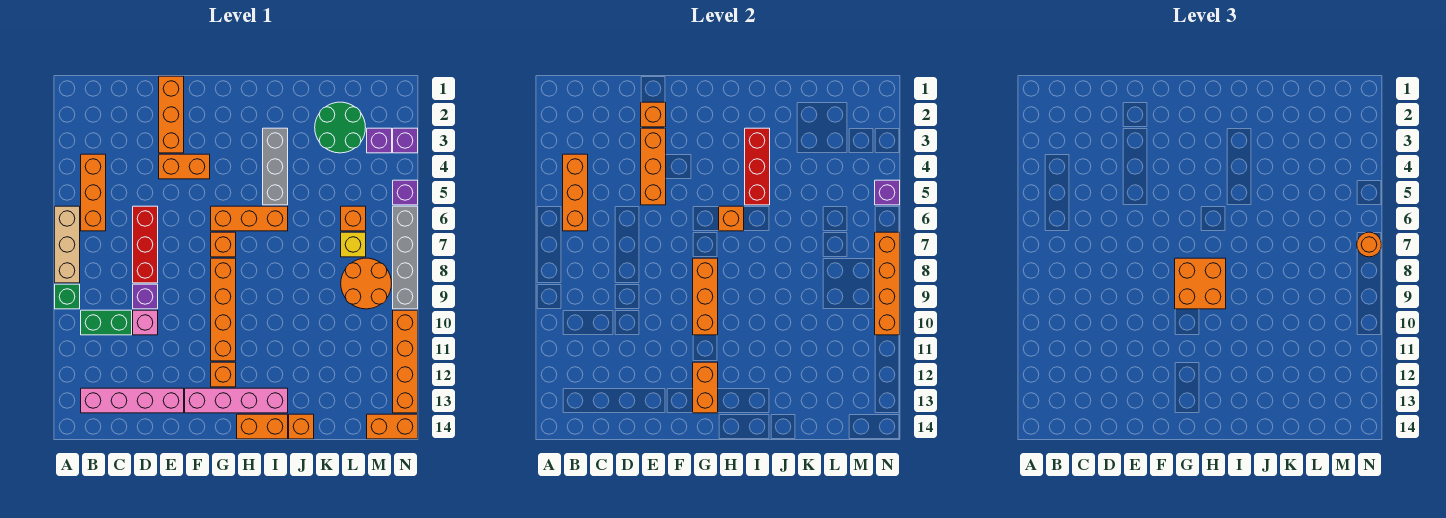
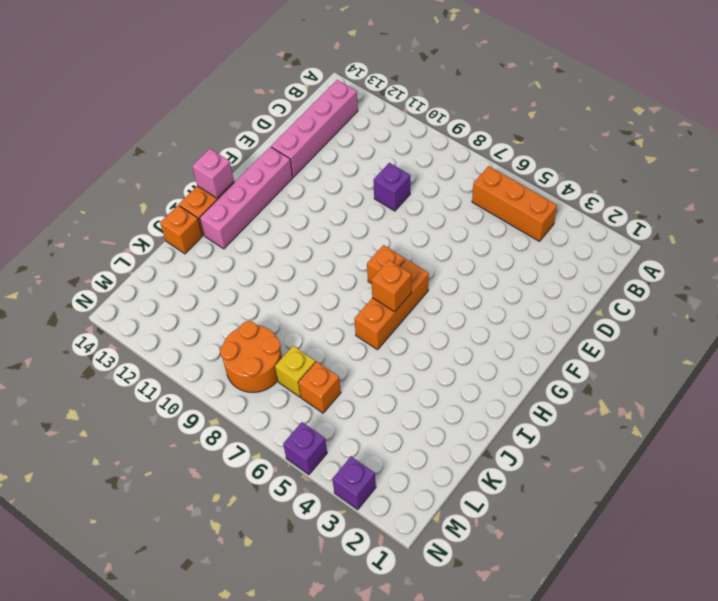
pink 1x1 brick [192,149,234,198] -> pink 1x1 brick moved to [133,310,158,335]
none -> tan 1x3 brick [55,206,80,283]
none -> green 1x1 brick [55,284,80,309]
none -> green 1x2 brick [81,310,132,335]
none -> red 1x3 brick [133,206,158,283]

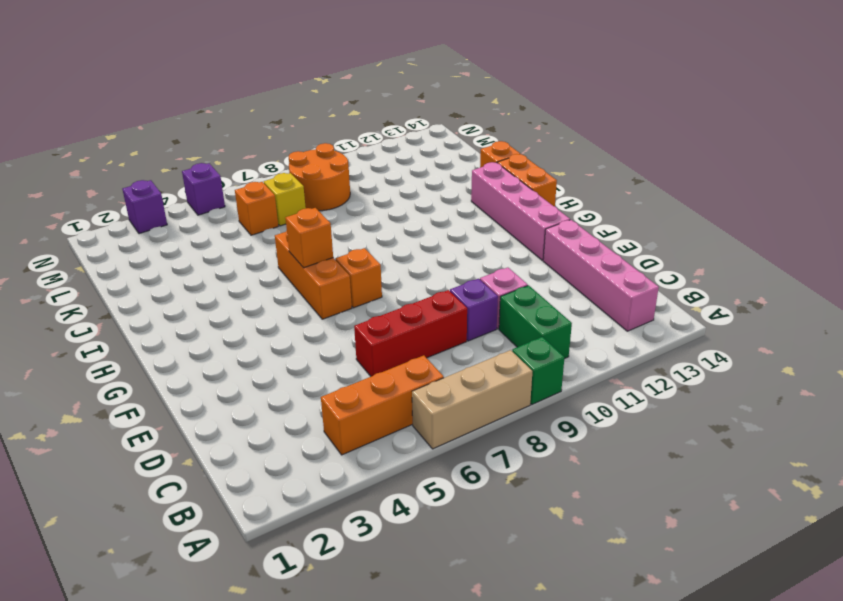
none -> orange 1x3 brick [159,76,184,153]
none -> orange 1x2 brick [159,154,210,179]
none -> orange 1x4 brick [211,258,236,361]
none -> orange 1x1 brick [211,362,236,387]

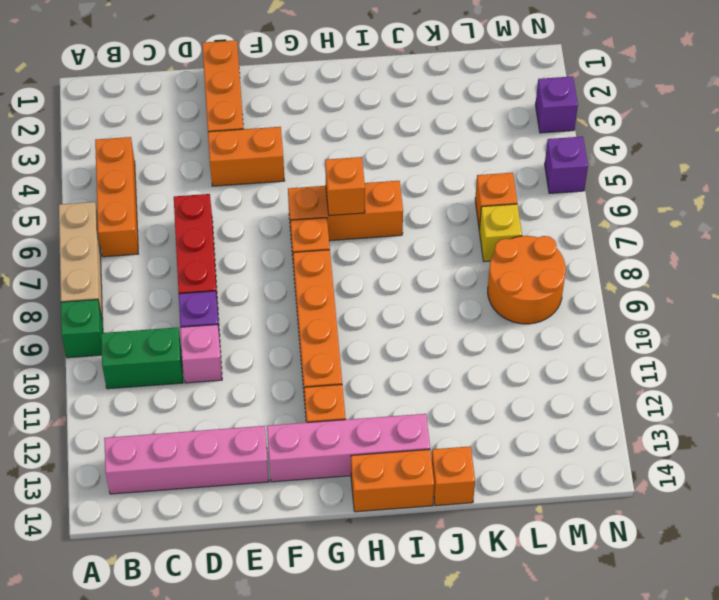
none -> grey 1x3 brick [263,128,288,205]
none -> green 2x2 round brick [315,102,366,153]
none -> purple 1x1 brick [367,128,392,153]
none -> orange 1x2 brick [367,414,418,439]

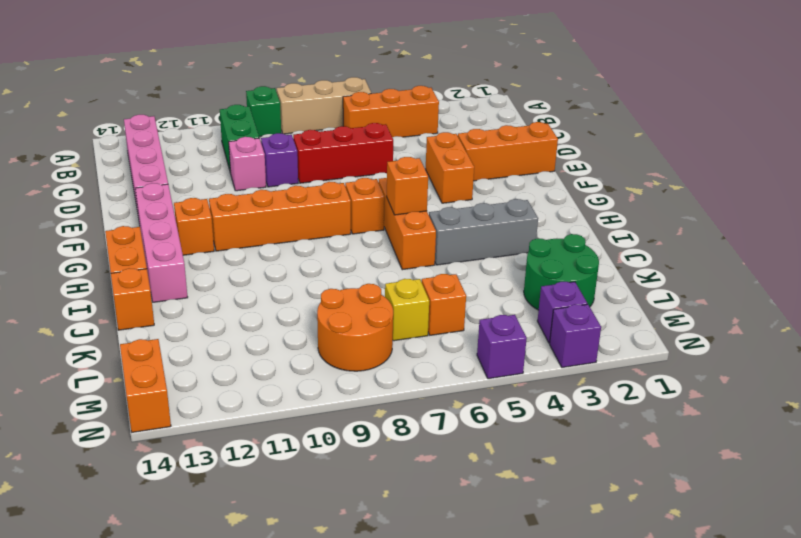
none -> grey 1x4 brick [393,206,418,309]
none -> orange 1x4 brick [393,310,418,413]
none -> orange 1x3 brick [563,154,588,231]
none -> orange 1x1 brick [641,102,666,127]

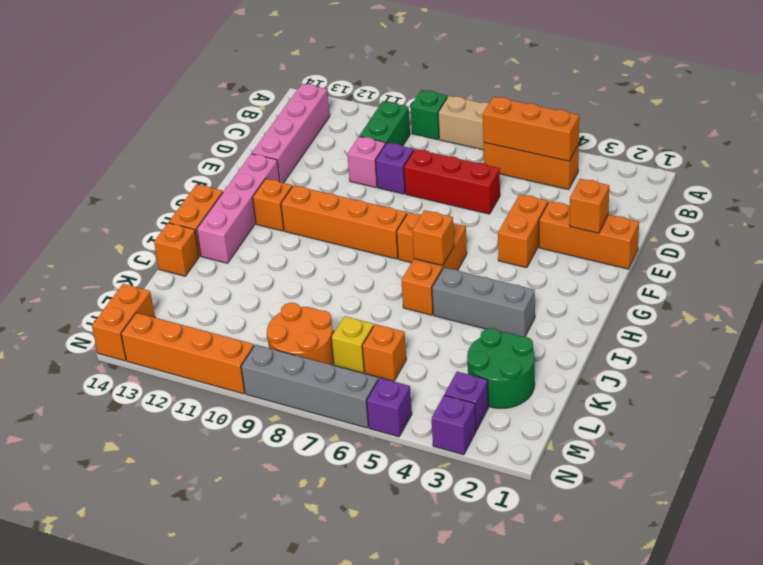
none -> orange 1x3 brick [641,128,666,205]
none -> orange 1x3 brick [693,258,718,335]
none -> orange 1x2 brick [693,362,718,413]
none -> red 1x3 brick [745,128,770,205]

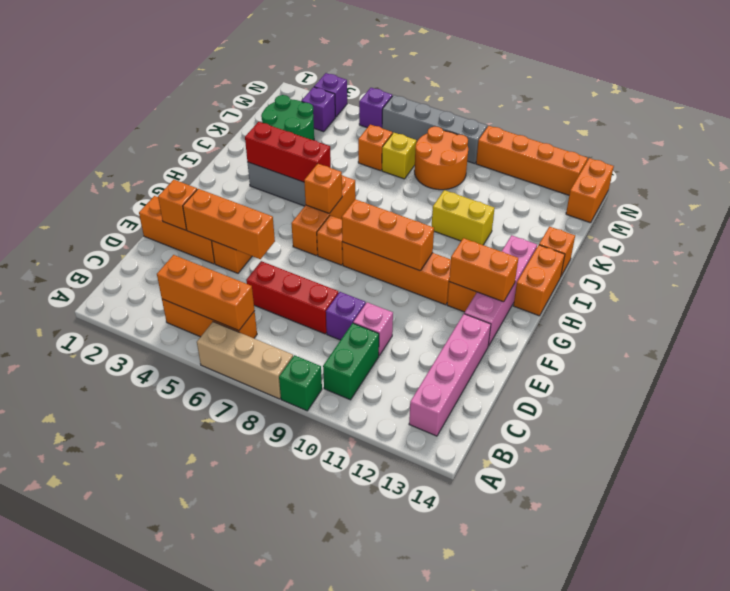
yellow 1x2 brick [432,190,495,245] -> none
none -> purple 1x1 brick [875,180,900,205]
none -> orange 1x4 brick [875,232,900,335]
none -> orange 2x2 brick [1175,258,1226,309]
none -> orange 1x1 round brick [1357,232,1381,257]

